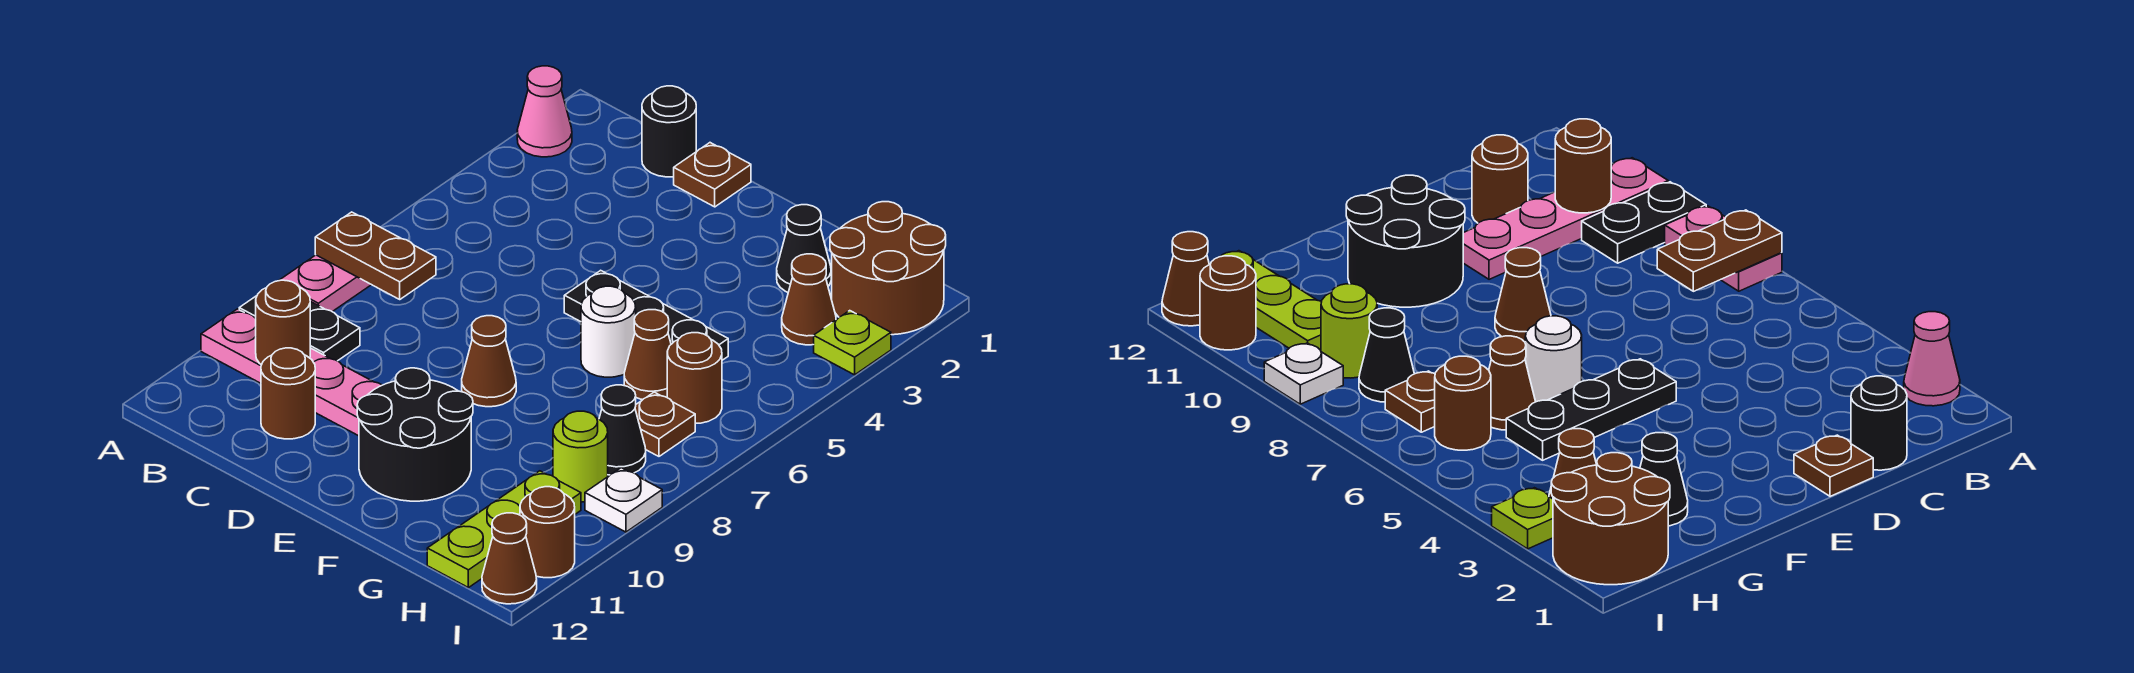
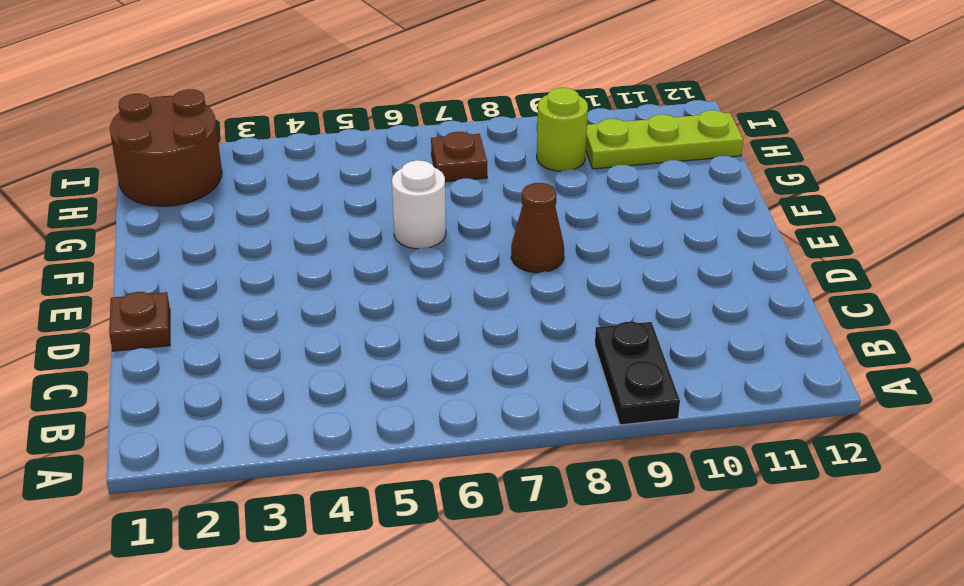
none -> pink 1x1 cone [517,66,572,157]
none -> pink 1x2 plate [279,255,371,312]
none -> pink 1x4 plate [201,309,382,436]

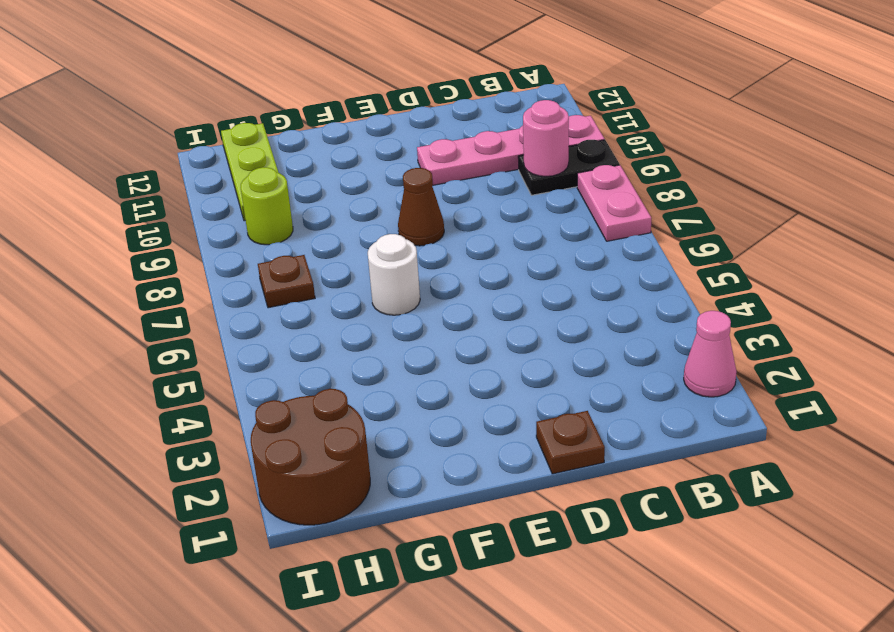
pink 1x1 round brick [523,100,569,176] -> none
none -> black 1x1 round brick [642,86,696,177]
none -> brown 1x1 round brick [261,348,315,439]
none -> black 1x3 plate [564,270,728,360]

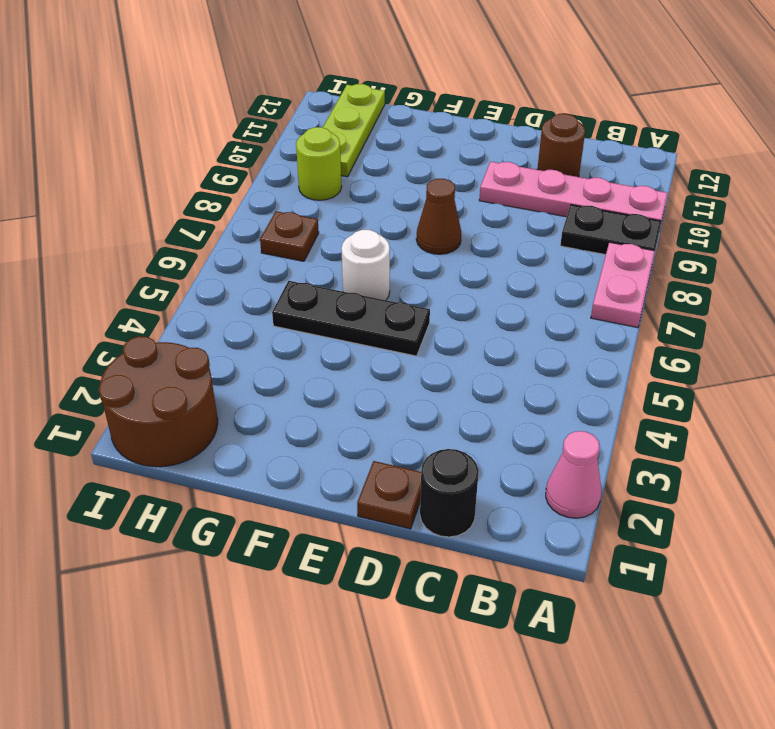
none -> black 2x2 round brick [357,368,473,501]
none -> black 1x1 cone [777,205,831,292]
none -> brown 1x1 cone [624,310,671,400]

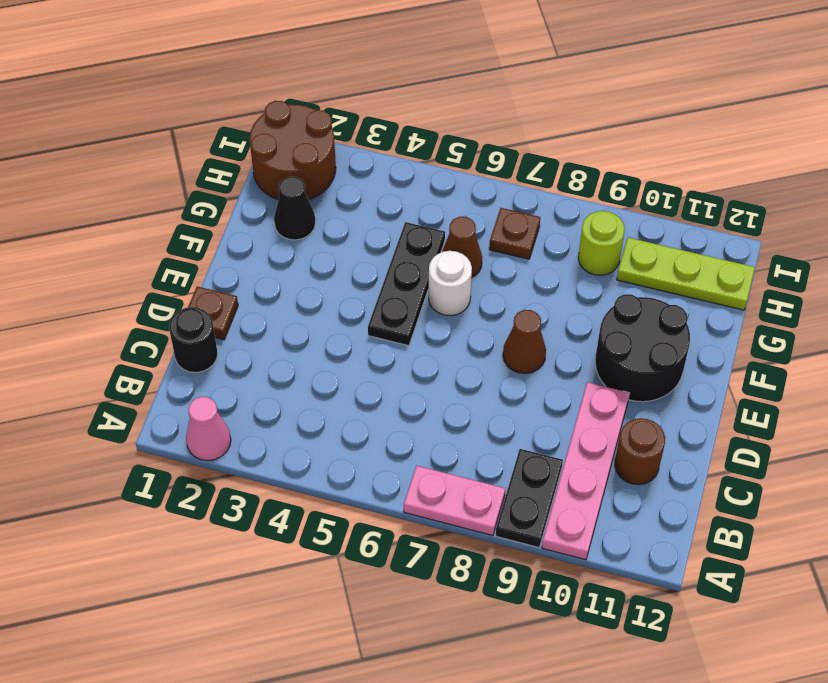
none -> brown 1x1 cone [782,254,836,345]
none -> brown 1x1 round brick [667,333,722,424]
none -> black 1x1 cone [599,385,646,475]

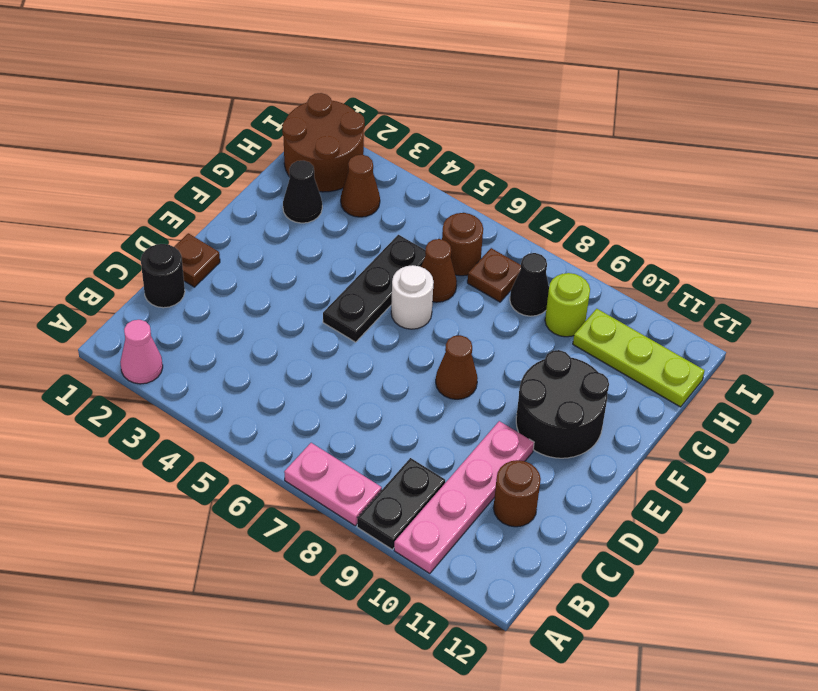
none -> lime 1x1 plate [814,311,891,375]
none -> white 1x1 plate [585,468,662,532]
none -> brown 1x1 round brick [520,487,575,578]

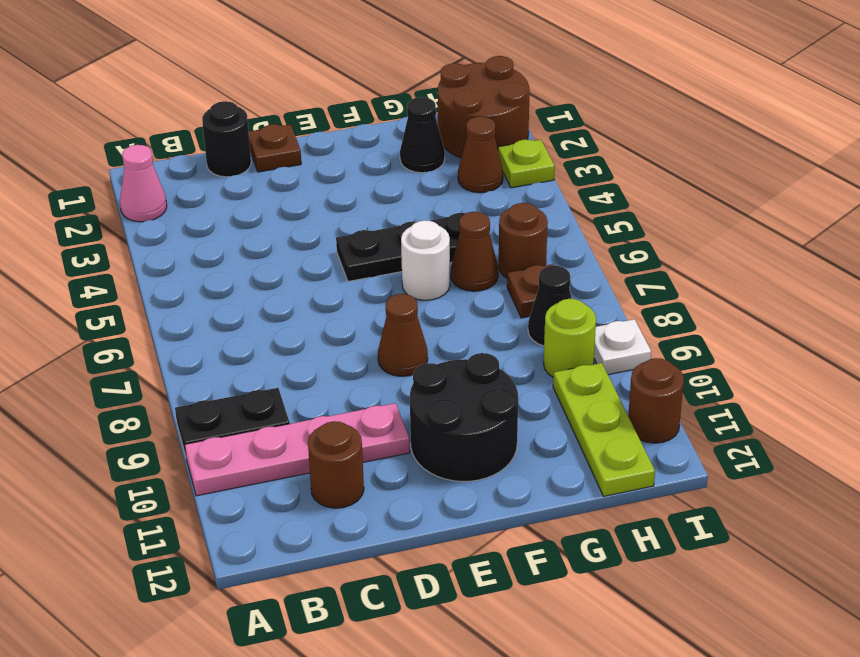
none -> pink 1x2 plate [279,255,371,312]
none -> brown 1x1 cone [482,513,537,604]
none -> brown 1x2 plate [315,212,436,299]

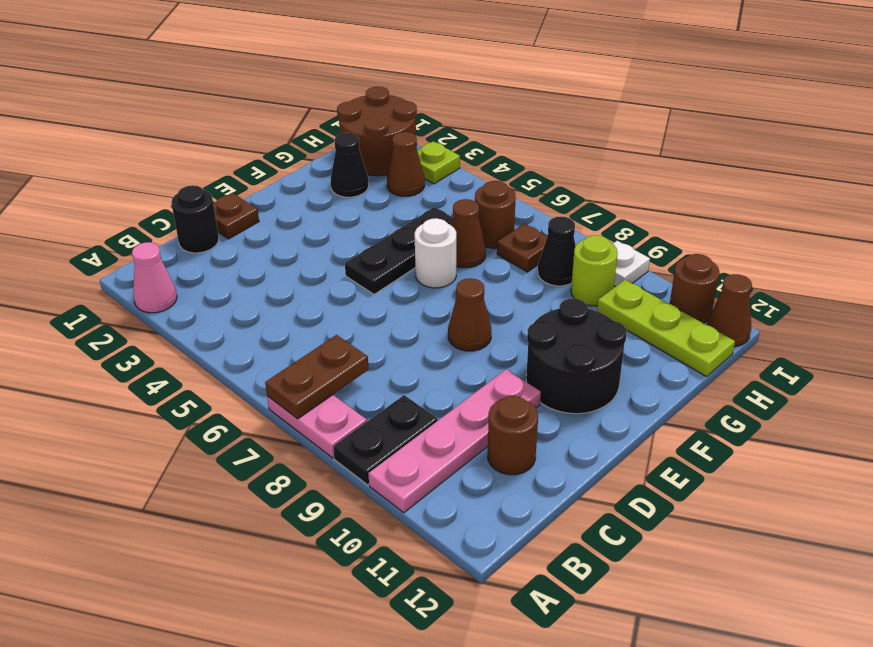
none -> brown 1x1 round brick [256,280,310,365]

